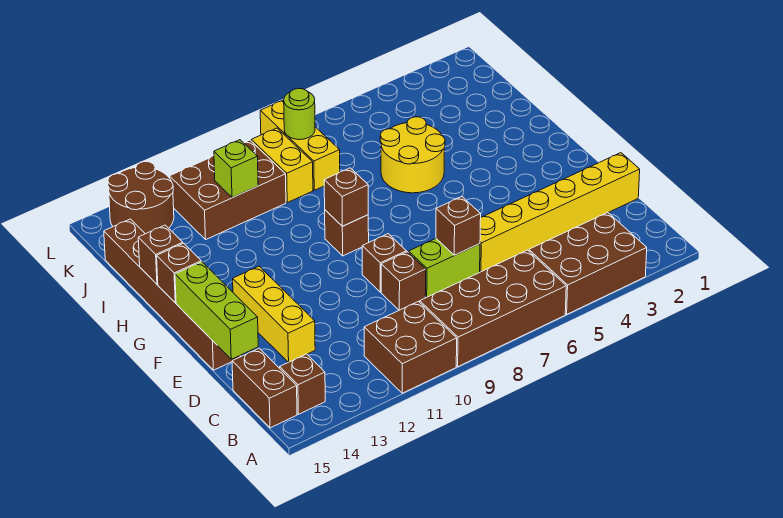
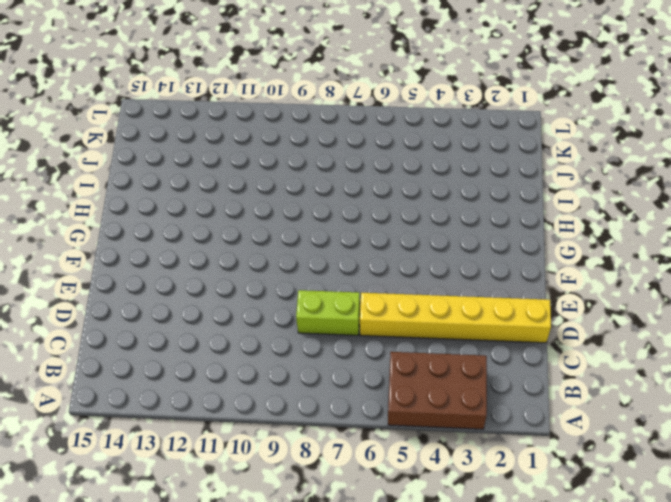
none -> brown 2x4 brick [420,250,566,367]
none -> brown 2x2 brick [364,301,457,393]
none -> brown 1x1 brick [280,354,325,414]

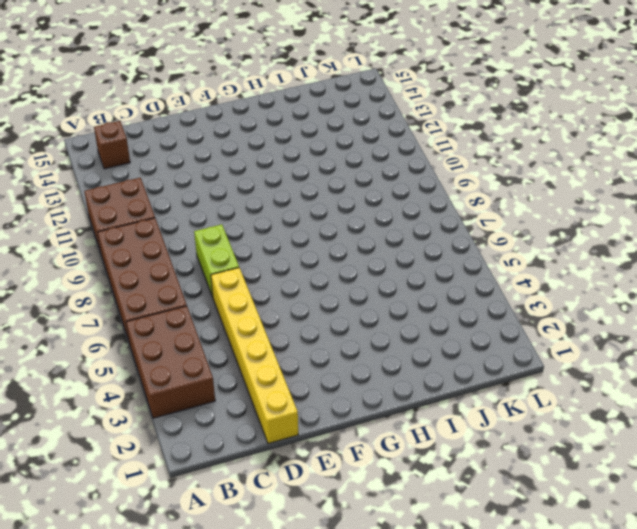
none -> brown 1x2 brick [232,348,297,428]
none -> brown 1x1 brick [381,252,426,310]
none -> yellow 1x3 brick [233,266,315,362]

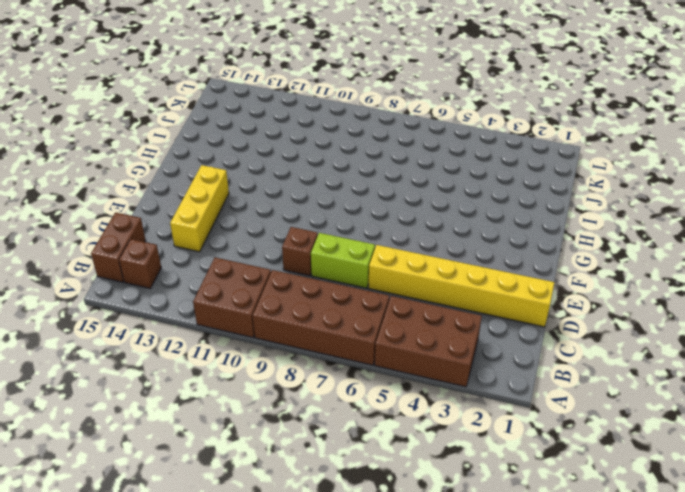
none -> brown 1x1 brick [362,234,406,292]
none -> brown 1x6 brick [104,219,240,370]
none -> brown 1x1 brick [325,210,369,256]

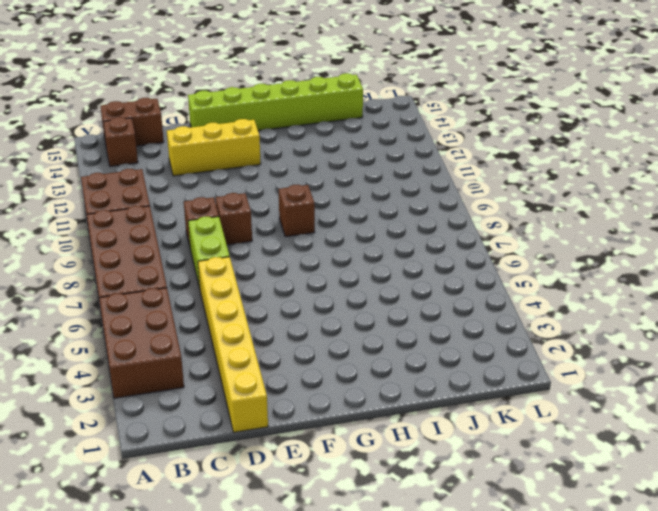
lime 1x6 brick [188,73,363,131] -> brown 1x6 brick [104,219,240,370]
none -> yellow 2x2 round brick [380,117,445,193]
none -> yellow 1x3 brick [260,100,340,190]
none -> yellow 1x2 brick [251,128,313,203]

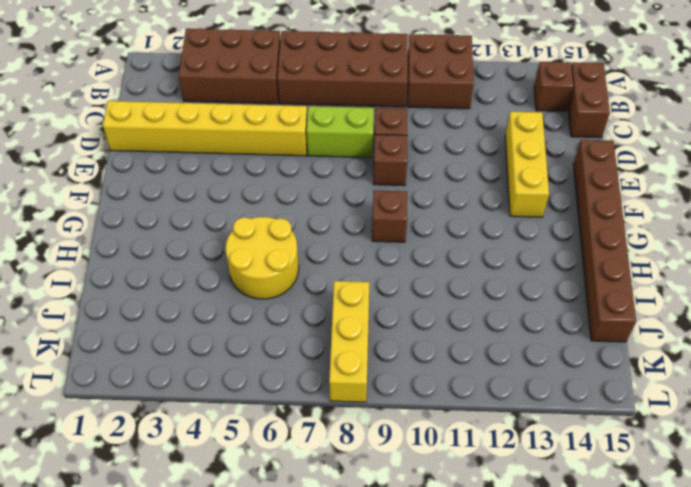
none -> yellow 1x2 brick [251,128,313,203]
none -> brown 2x3 brick [169,140,286,239]
none -> brown 2x2 round brick [108,161,174,234]

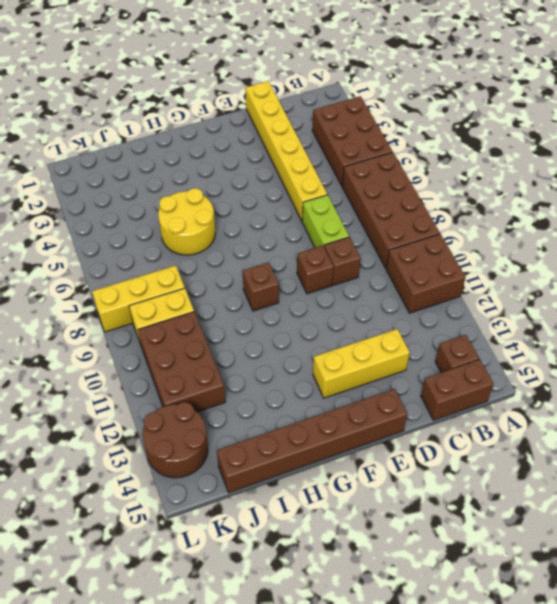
none -> brown 1x1 brick [436,197,481,255]
none -> lime 1x3 brick [175,262,258,359]
none -> brown 1x1 brick [324,168,368,226]

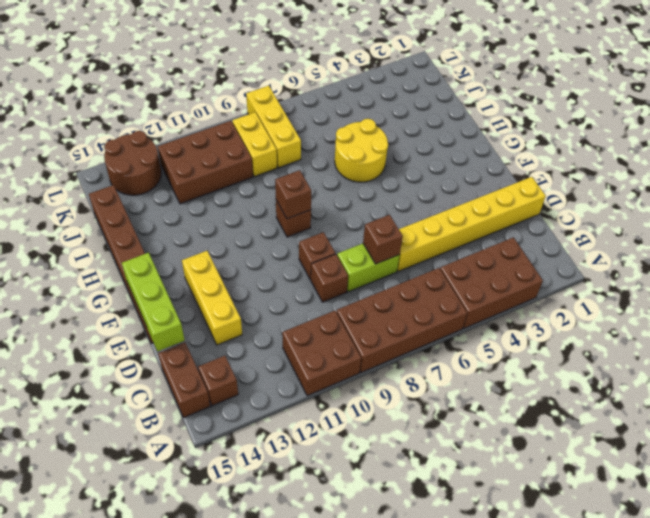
none -> brown 1x1 brick [157,243,201,303]
none -> brown 1x1 brick [138,225,183,284]
none -> lime 1x1 brick [214,140,258,198]

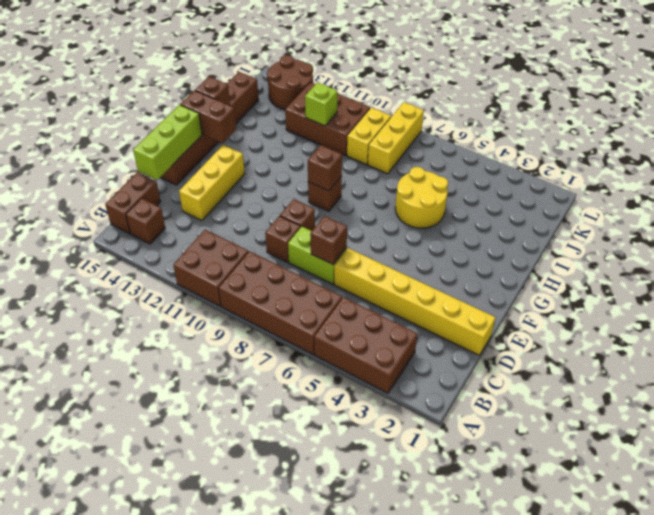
brown 1x2 brick [180,90,236,143] -> brown 1x1 brick [157,243,201,303]
none -> lime 1x1 round brick [284,88,315,140]

